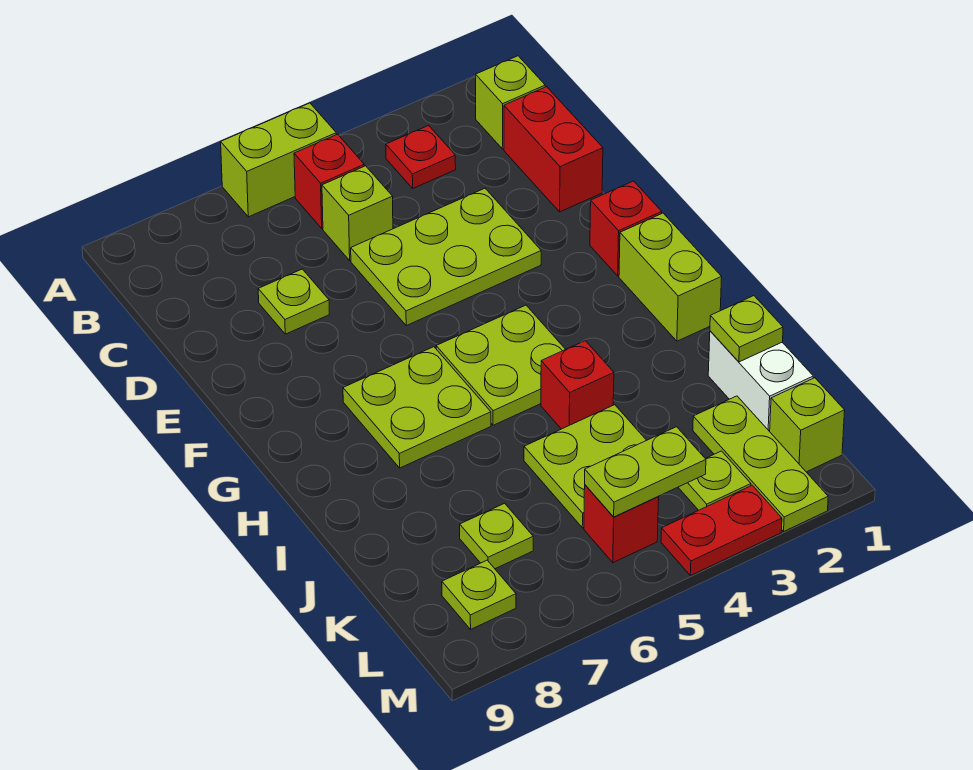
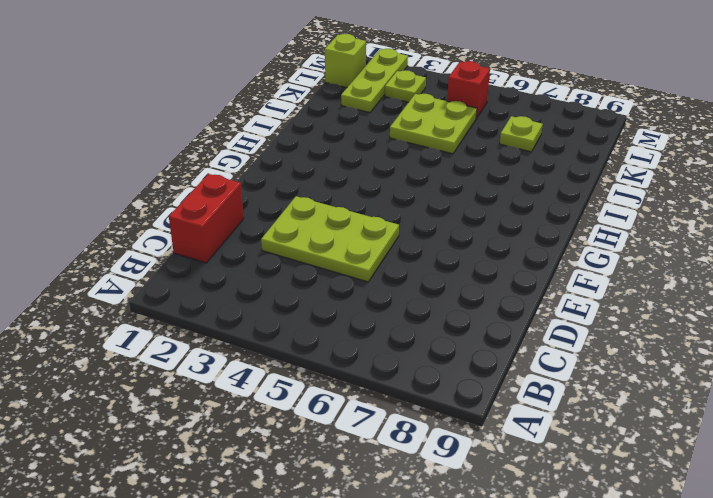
none -> lime 1x2 brick [221,103,336,217]
none -> lime 1x1 brick [476,56,545,149]
none -> red 1x1 plate [386,125,456,188]

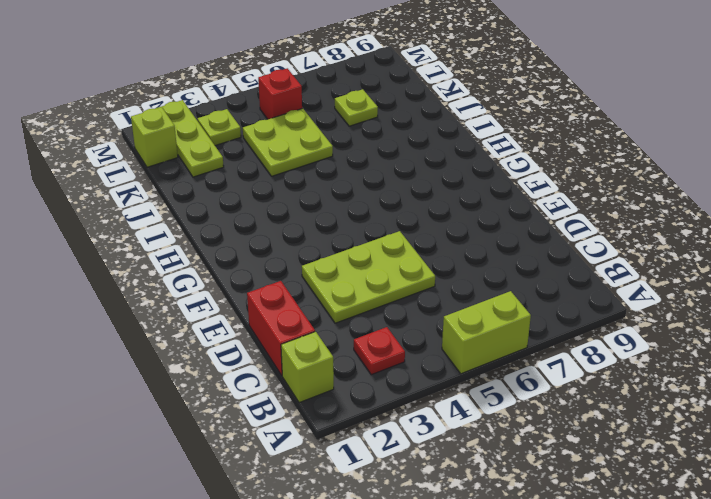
none -> red 1x1 brick [294,134,364,228]
none -> lime 1x1 brick [322,166,393,260]
none -> lime 1x1 plate [258,269,329,334]

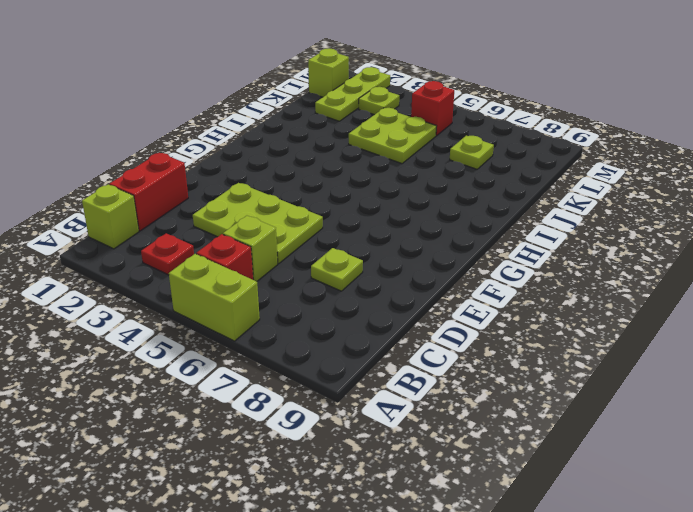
none -> red 1x1 brick [590,181,662,276]
none -> lime 1x2 brick [619,213,722,341]
none -> lime 2x2 plate [436,305,565,425]

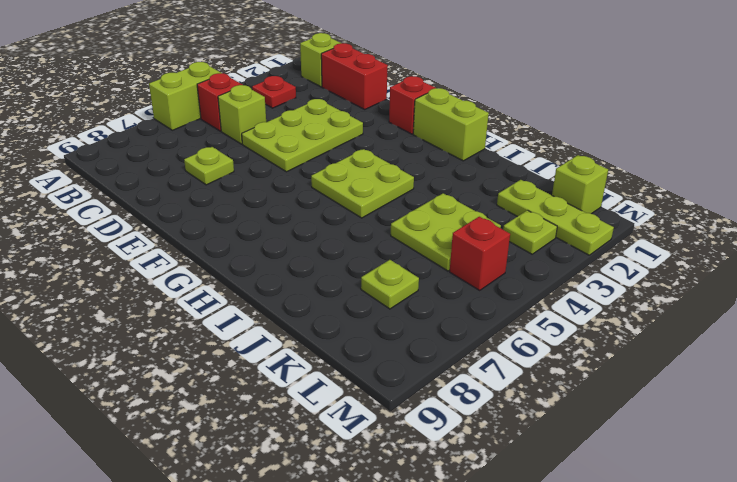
none -> lime 2x2 plate [343,347,491,468]
none -> red 1x1 brick [541,341,614,429]
none -> white 1x2 brick [708,331,813,432]

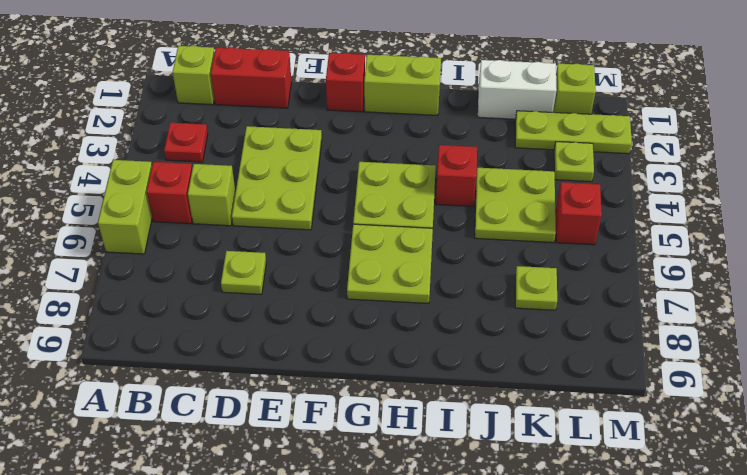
none -> lime 1x1 plate [442,560,516,629]
none -> red 1x2 plate [661,485,782,576]
none -> lime 1x1 plate [710,296,783,362]

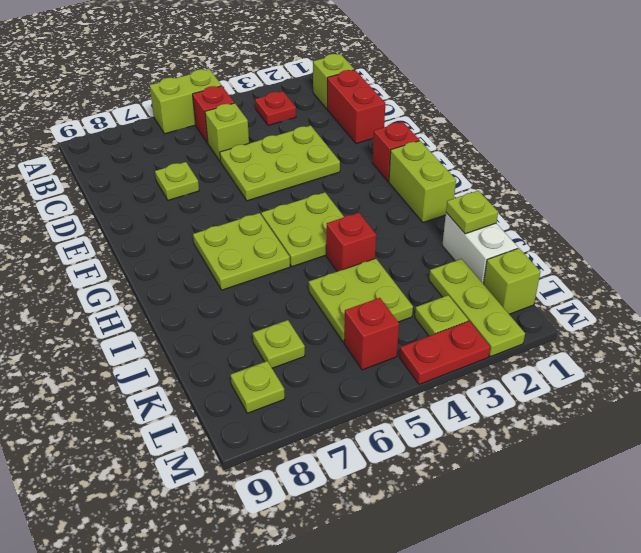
none -> lime 1x2 plate [585,427,706,517]

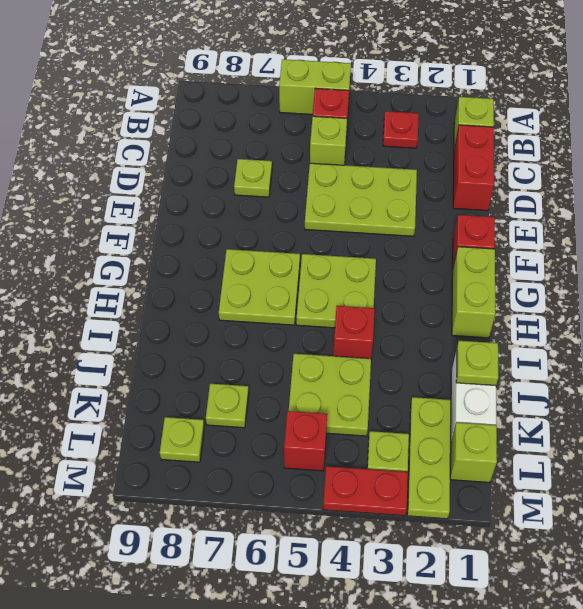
none -> lime 1x2 plate [585,427,706,517]

